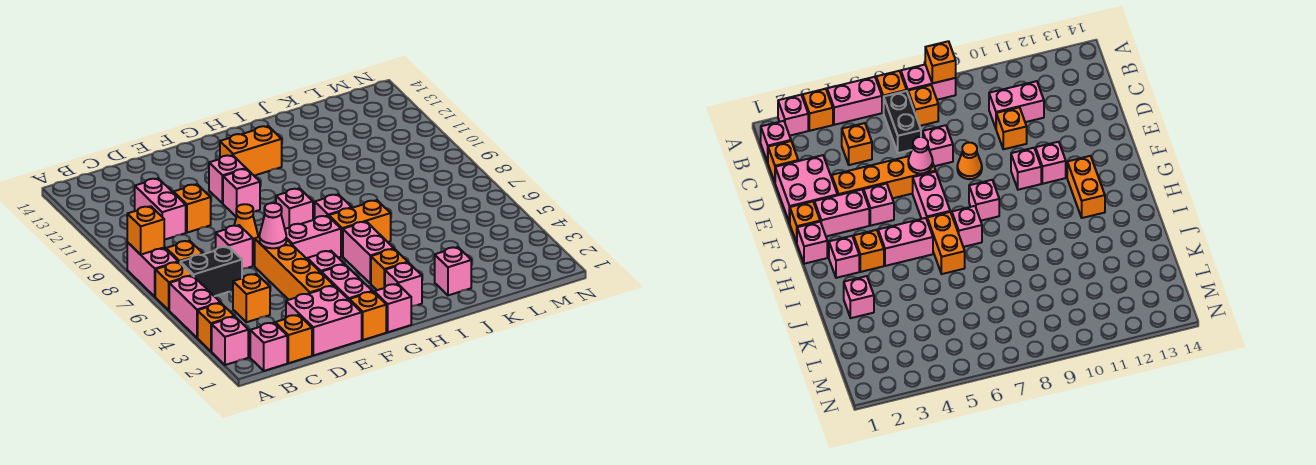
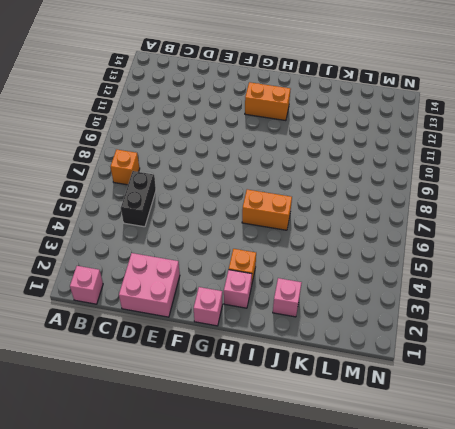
black 1x2 brick [121,171,156,227] -> black 1x2 brick turned to [180,247,242,296]
none -> pink 1x1 brick [212,317,248,365]
none -> orange 1x1 brick [198,303,235,351]
none -> pink 1x2 brick [169,276,220,338]
none -> orange 1x1 brick [155,262,192,310]

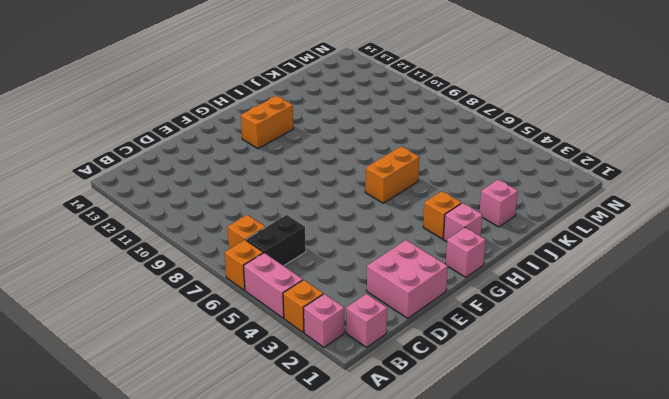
none -> pink 1x2 brick [127,242,178,297]
none -> orange 1x1 brick [275,315,312,363]
none -> orange 1x1 brick [233,274,270,322]
none -> pink 1x2 brick [135,178,186,240]

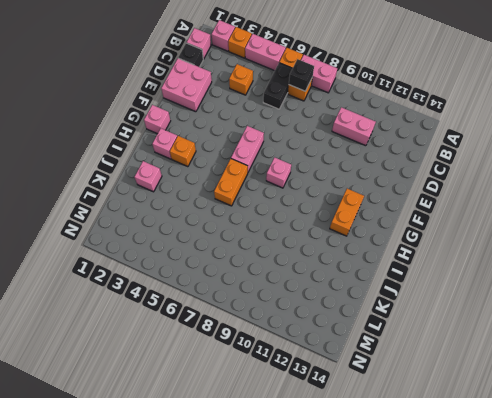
black 1x1 brick [289,59,314,91] -> none
black 1x1 brick [178,43,203,67] -> orange 1x1 brick [275,315,312,363]
none -> pink 1x1 brick [216,225,253,269]
none -> orange 1x1 brick [174,184,211,233]
none -> orange 1x4 brick [255,237,334,300]
none -> orange 1x1 cone [234,204,258,248]

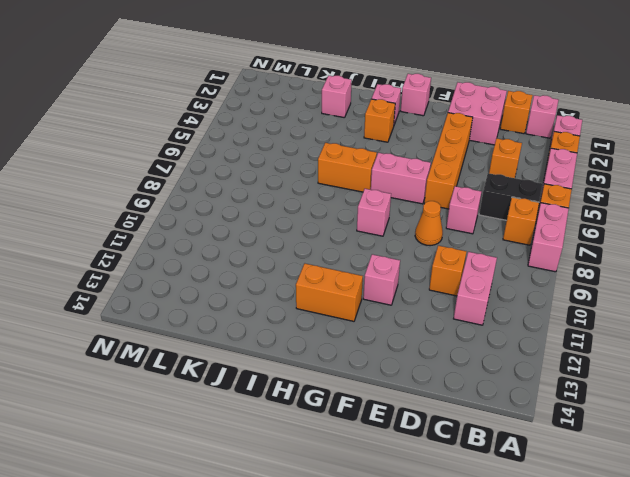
none -> orange 1x1 brick [349,292,386,340]
none -> pink 1x2 brick [321,264,373,300]
none -> pink 1x1 brick [307,251,344,272]
none -> pink 1x1 brick [223,169,260,217]

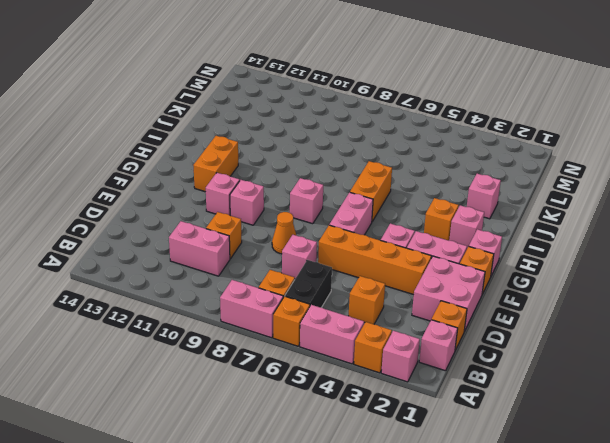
none -> pink 1x2 brick [343,222,394,284]
none -> pink 1x1 brick [315,194,352,218]
none -> orange 1x1 brick [127,206,164,255]
none -> pink 1x1 cone [260,203,286,248]

